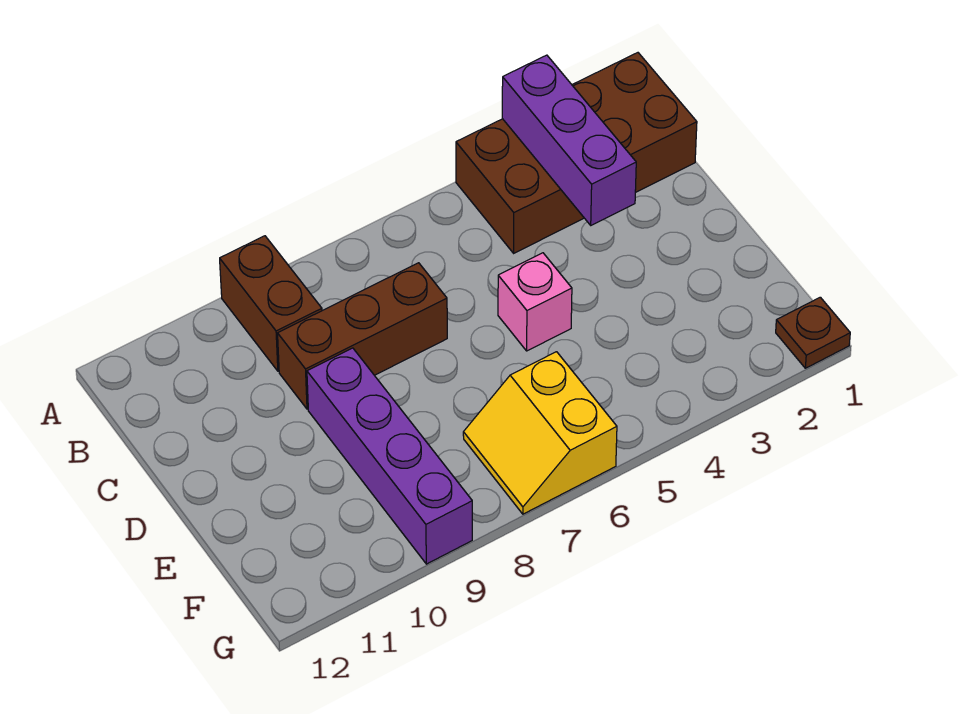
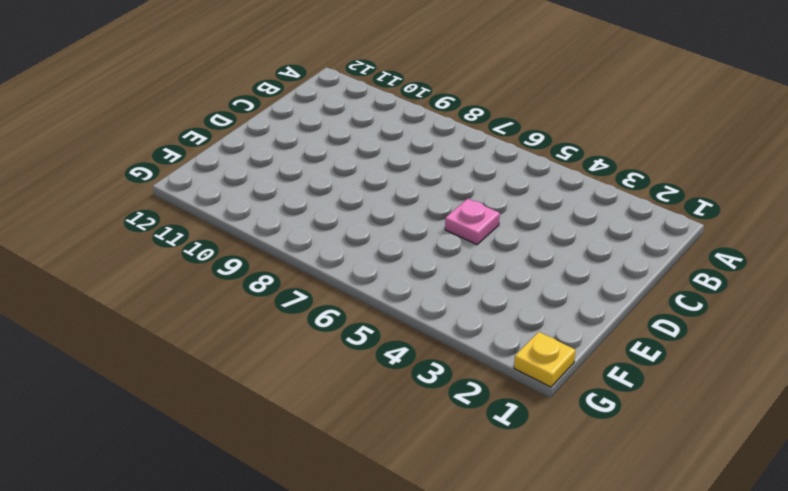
pink 1x1 plate [445,199,500,245] -> pink 1x1 brick [498,253,572,351]
yellow 1x1 plate [514,332,576,387] -> brown 1x1 plate [776,297,850,368]
none -> brown 2x4 brick [456,53,697,253]
none -> brown 1x2 brick [220,236,322,371]

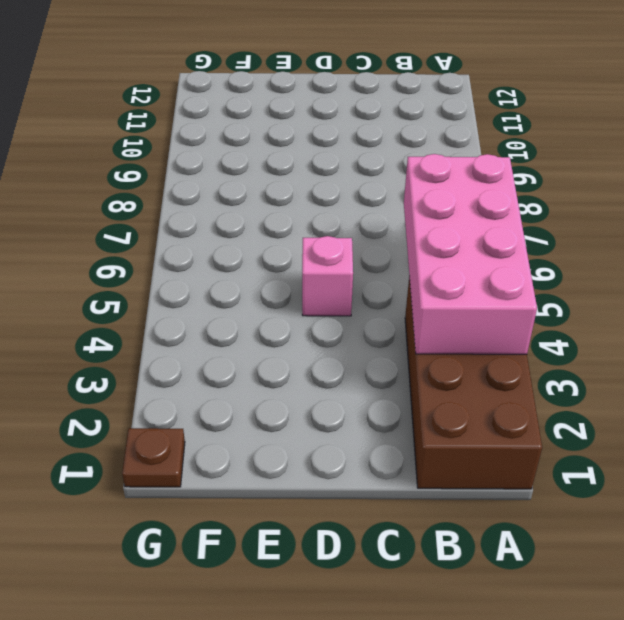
pink 2x4 brick [404,154,537,354] -> purple 1x3 brick [502,55,636,225]
none -> brown 1x2 brick [220,236,322,371]
none -> brown 1x3 brick [278,263,447,409]

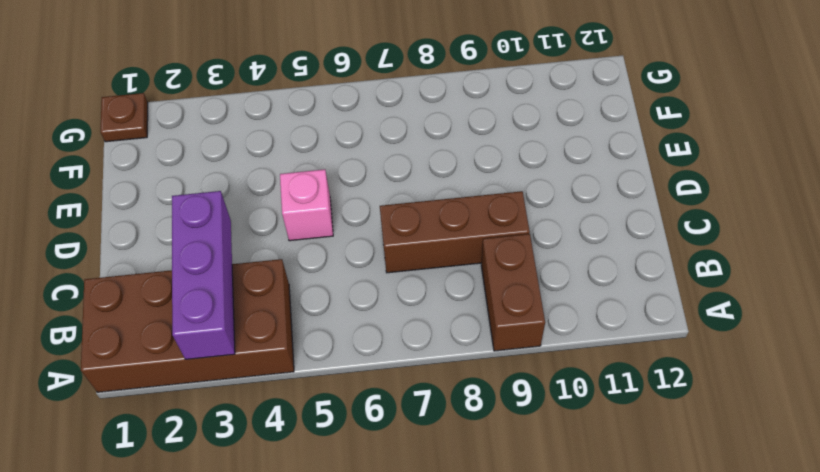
none -> purple 1x4 brick [307,348,472,564]
none -> yellow 2x2 slope [463,352,617,514]

